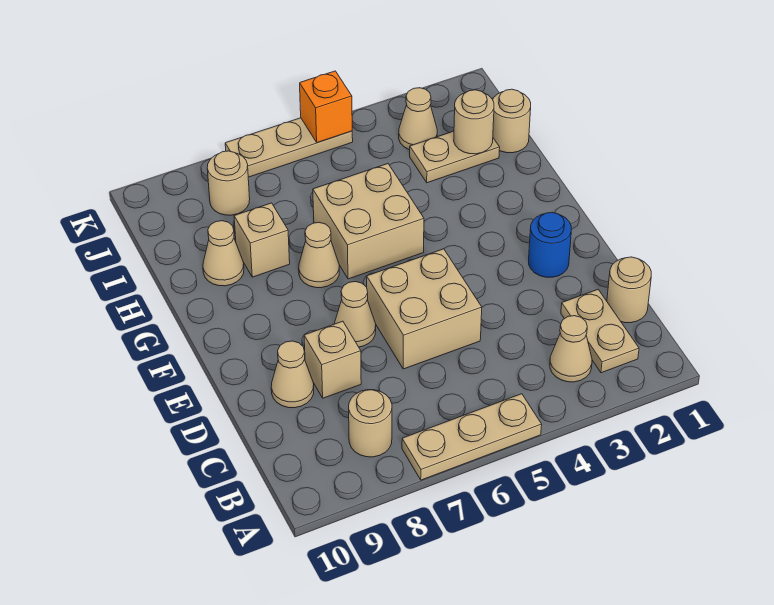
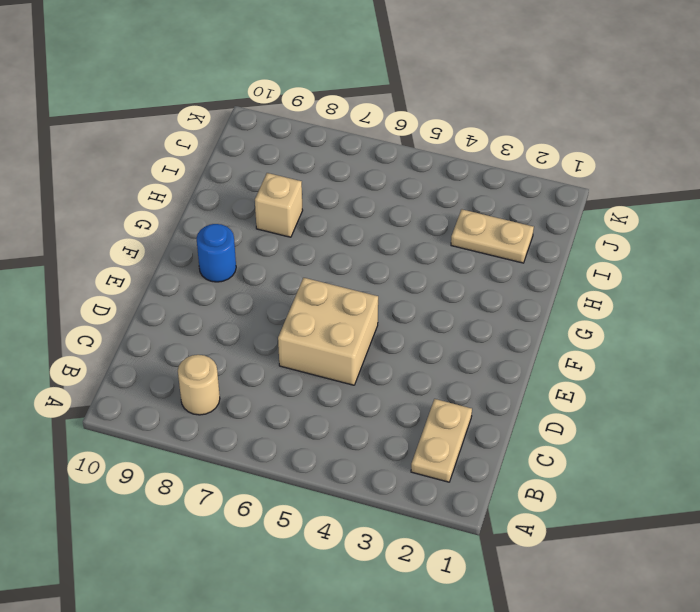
blue 1x1 round brick [196,224,236,282] -> blue 1x1 round brick moved to [529,212,571,277]
none -> tan 1x3 plate [402,394,542,480]
none -> tan 1x1 cone [550,316,592,382]
none -> tan 1x1 round brick [607,257,651,323]

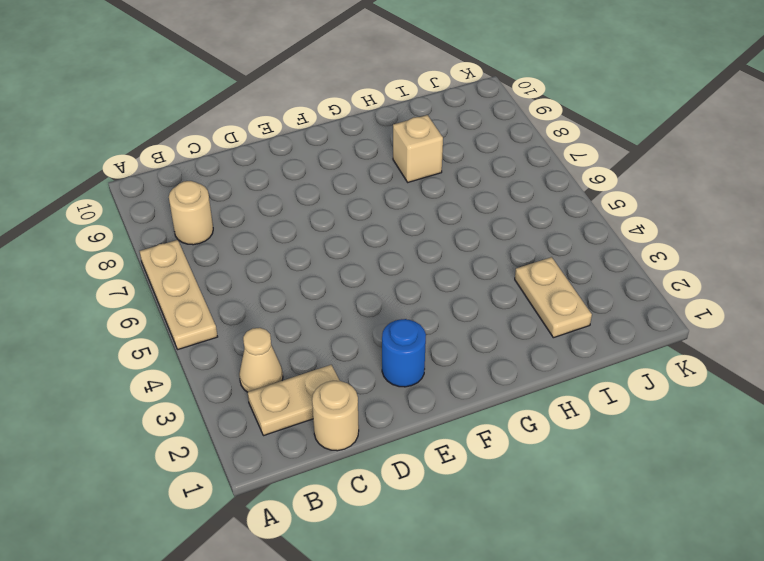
none -> tan 2x2 brick [367,249,482,369]
none -> tan 1x1 brick [304,321,361,398]
none -> tan 1x1 cone [271,341,314,408]

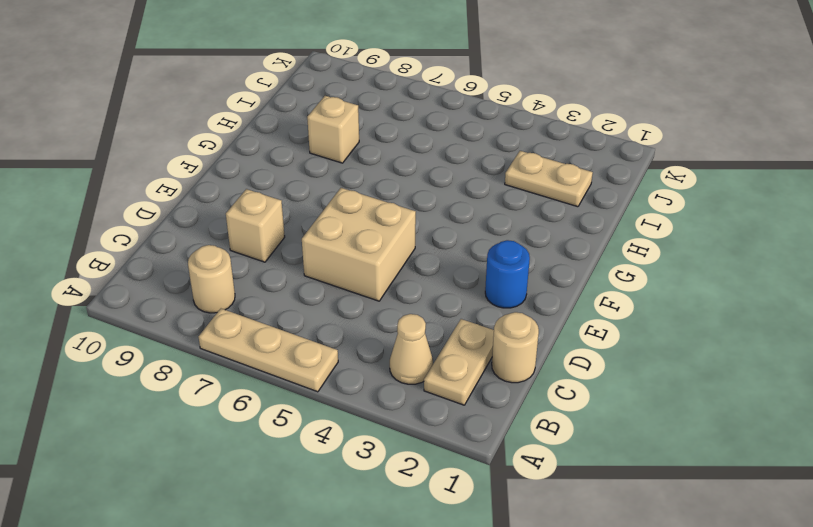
none -> tan 1x1 cone [271,341,314,408]
none -> tan 1x1 cone [334,282,376,347]
none -> tan 2x2 brick [313,164,424,279]

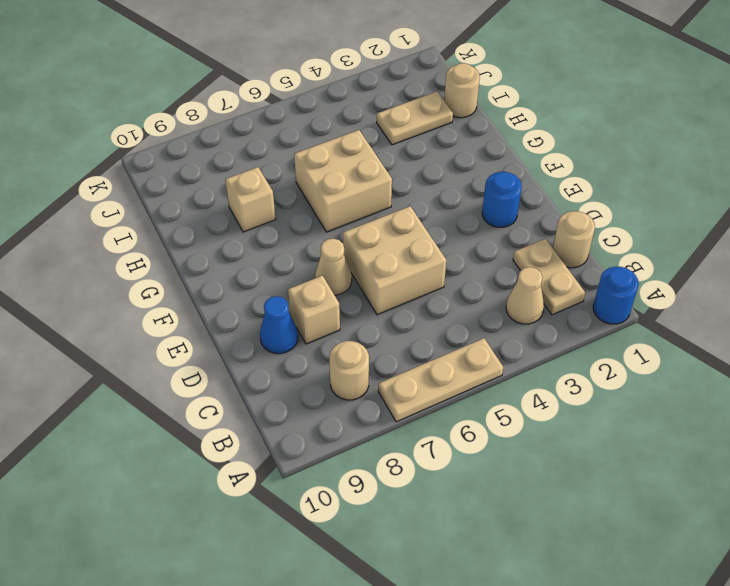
blue 1x1 round brick [593,267,639,324] -> none
blue 1x1 cone [260,296,298,354] -> tan 1x1 cone [271,341,314,408]
none -> tan 1x1 cone [299,222,339,288]
none -> tan 1x1 cone [203,221,244,286]
none -> tan 1x1 cone [399,88,437,150]

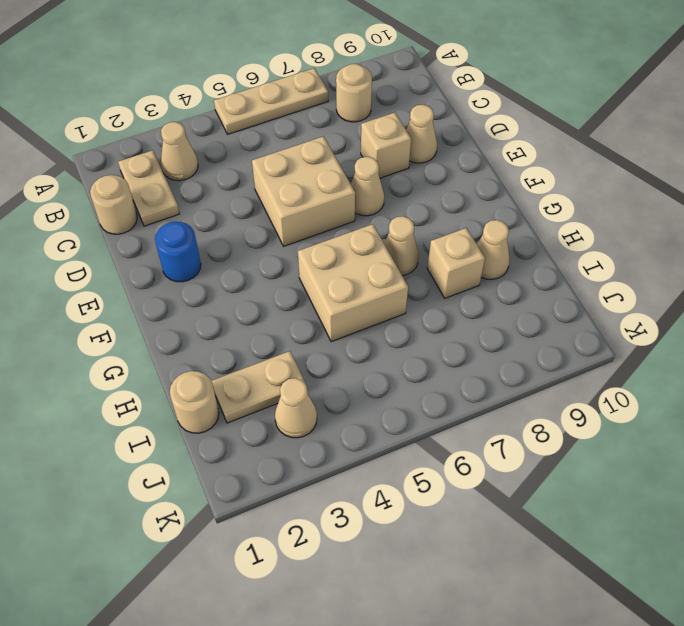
none -> tan 1x1 round brick [207,151,250,215]
none -> tan 1x3 plate [225,118,353,177]
none -> tan 1x1 round brick [454,90,494,154]

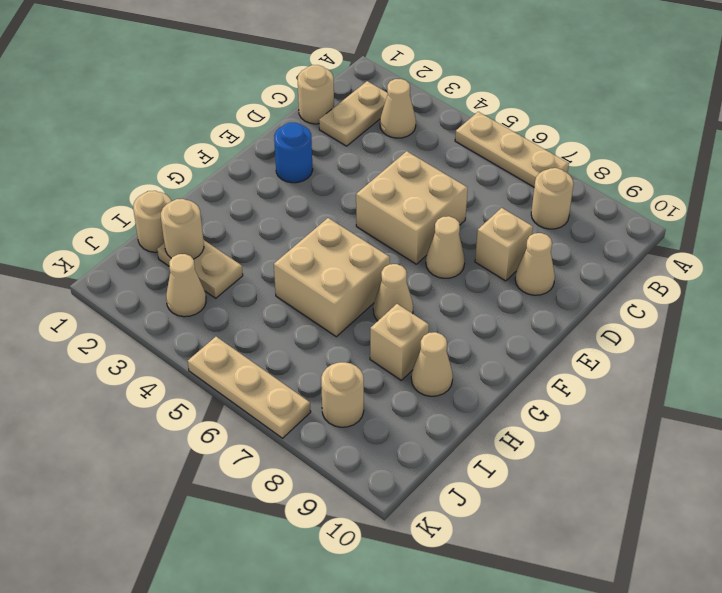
none -> orange 1x1 brick [300,71,352,142]

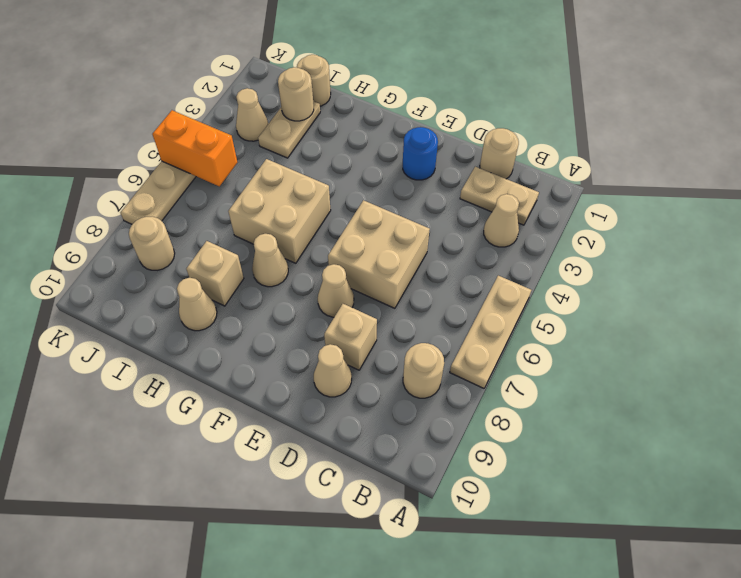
orange 1x2 brick [152,110,237,186] -> orange 1x1 brick [300,71,352,142]

